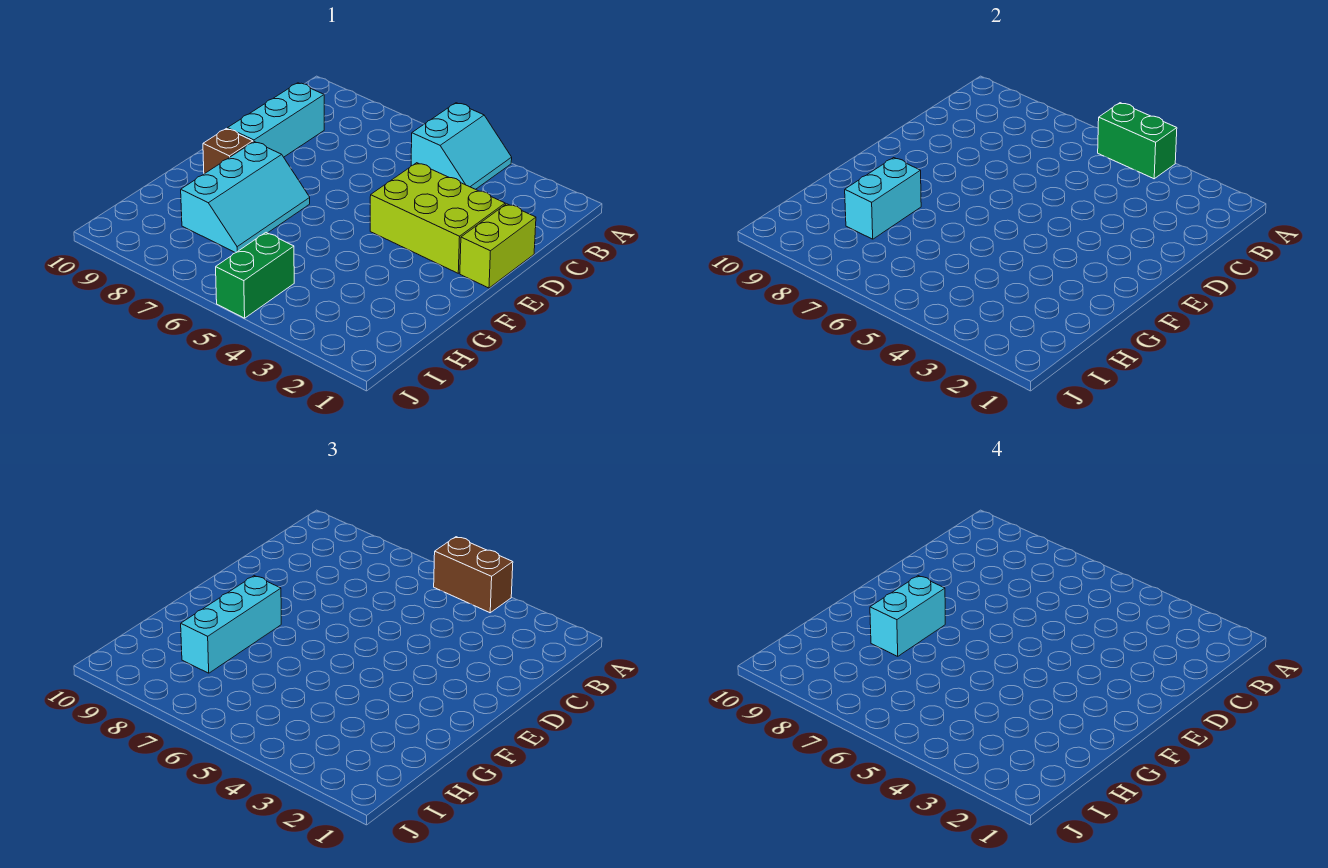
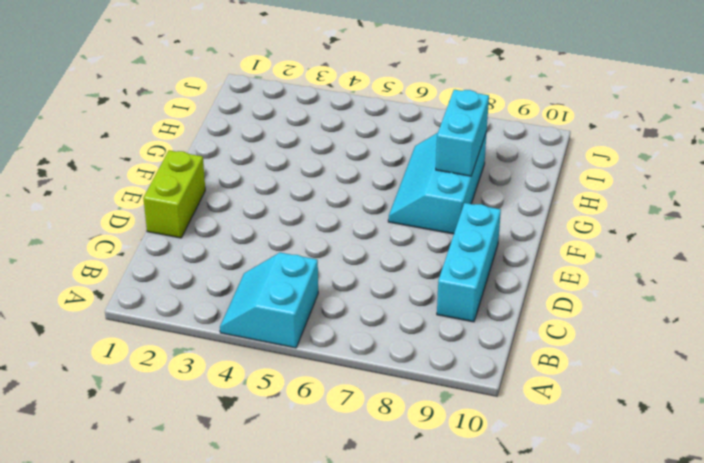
none -> lime 2x3 brick [370,163,505,273]
none -> brown 1x1 brick [203,129,253,174]
none -> green 1x2 brick [216,233,294,318]

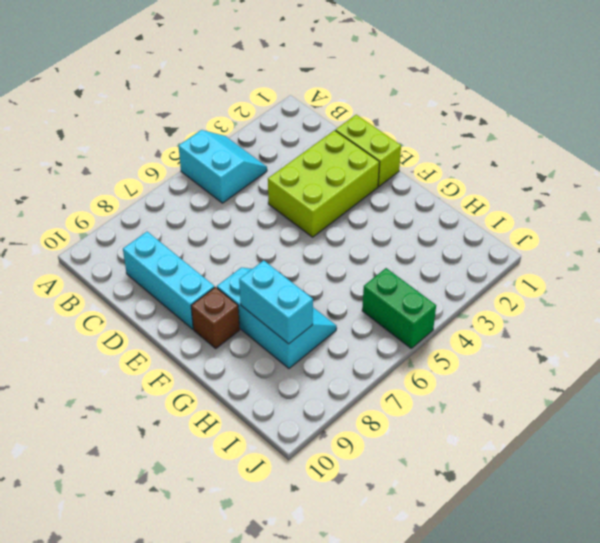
none -> green 1x2 brick [1098,103,1177,179]
none -> brown 1x2 brick [434,537,513,613]
none -> cyan 1x3 brick [181,576,281,673]

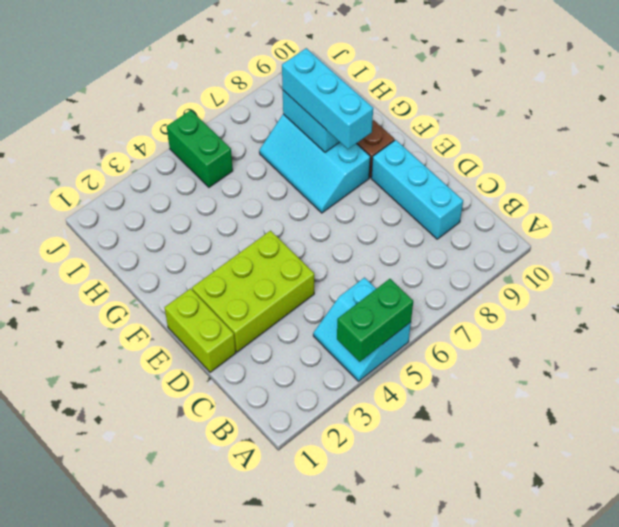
none -> brown 1x2 brick [434,537,513,613]
none -> cyan 1x2 brick [870,576,945,656]

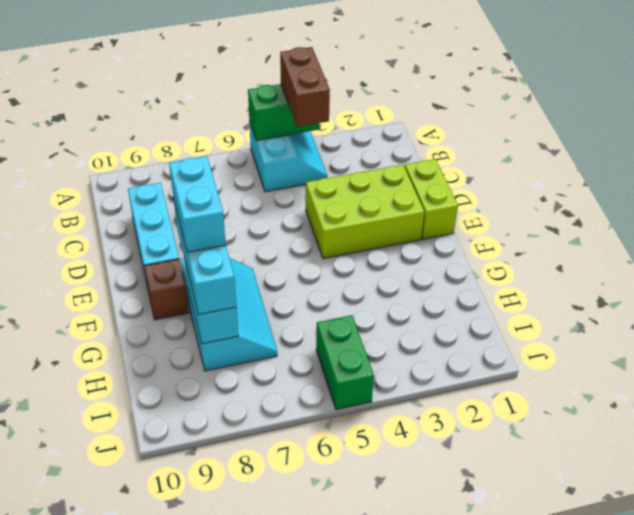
brown 1x2 brick [280,47,330,127] -> brown 1x2 brick turned to [434,537,513,613]

